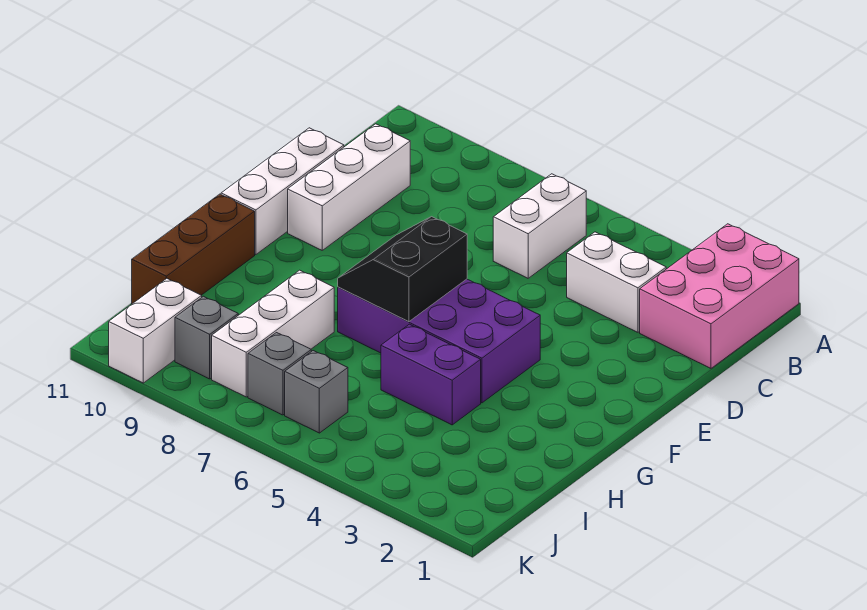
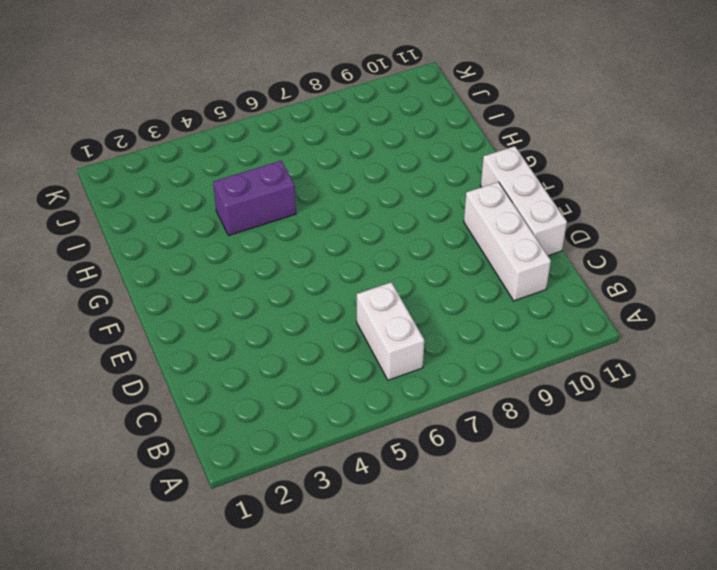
none -> pink 2x3 brick [640,224,799,368]
none -> white 1x2 brick [567,232,666,332]
none -> purple 2x4 brick [338,279,540,403]

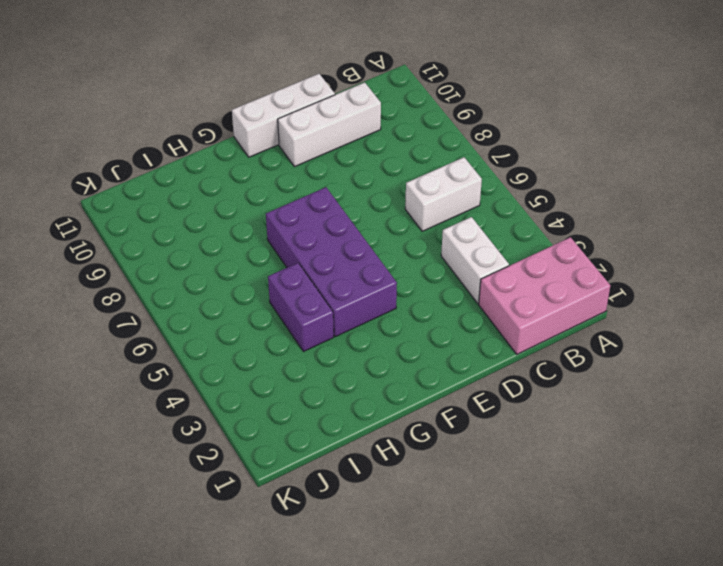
none -> brown 1x3 brick [132,194,255,304]
none -> white 1x3 brick [212,270,334,397]
none -> grey 1x1 brick [285,351,348,433]

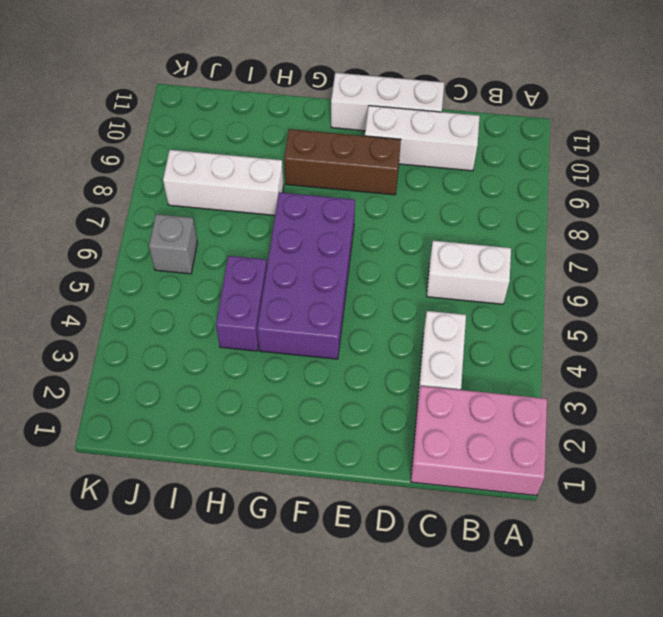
brown 1x3 brick [284,129,401,195] -> brown 1x3 brick moved to [132,194,255,304]
none -> grey 1x1 brick [248,333,311,415]
none -> grey 1x1 brick [175,296,238,379]
none -> white 1x2 brick [109,278,202,383]

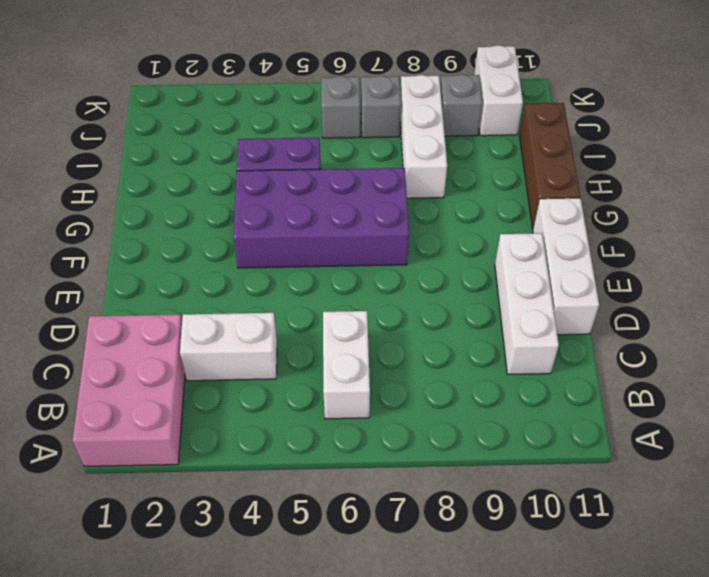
none -> black 2x2 slope [338,217,467,322]

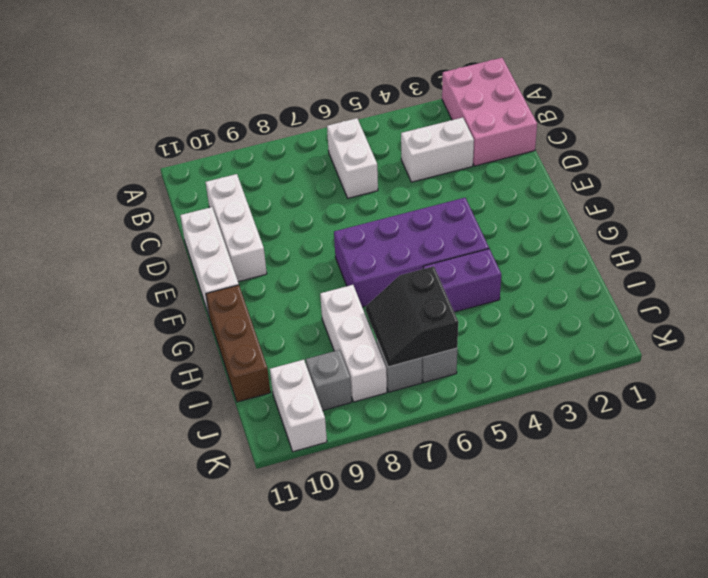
black 2x2 slope [366,266,458,367] -> black 2x2 slope moved to [338,217,467,322]

